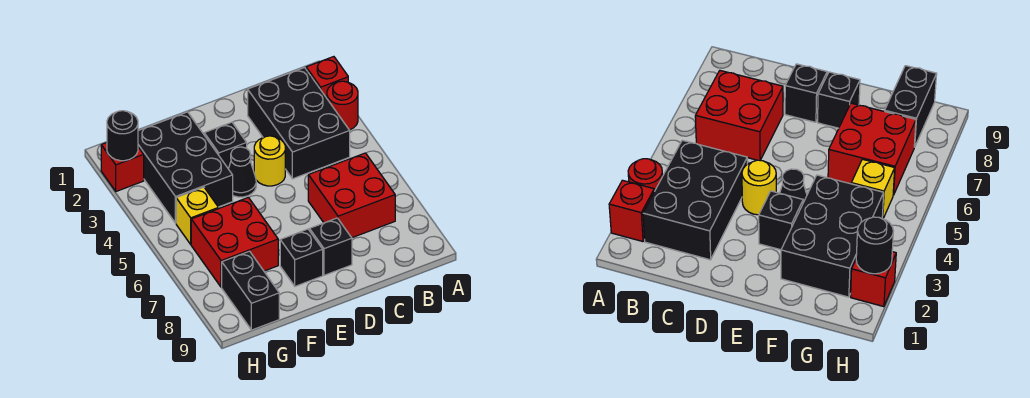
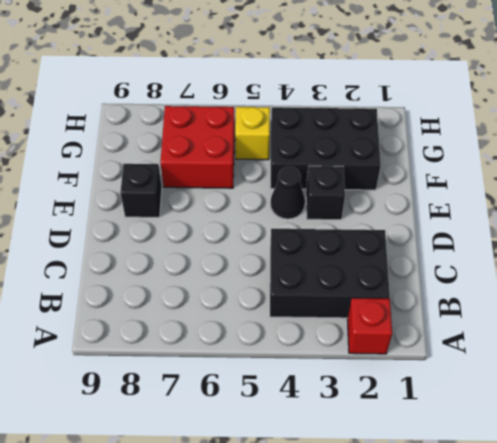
none -> red 1x1 round brick [327,81,358,130]
none -> red 2x2 brick [308,153,395,238]
none -> yellow 1x1 round brick [254,136,285,186]

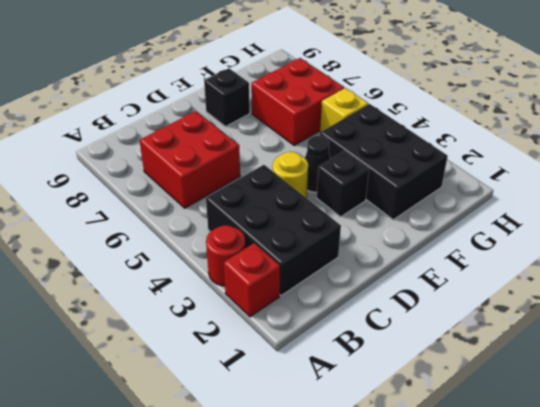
none -> black 1x1 brick [310,218,352,275]
none -> black 1x2 brick [222,251,279,330]
none -> red 1x1 brick [101,143,144,191]

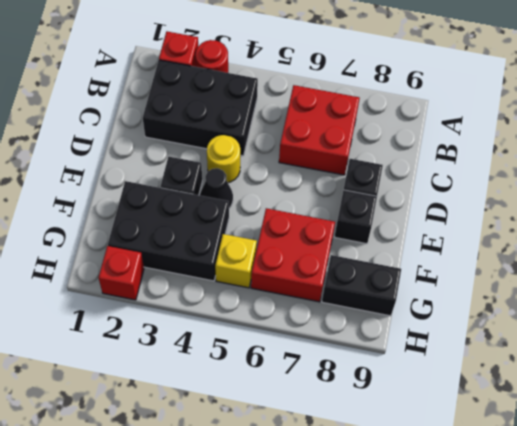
none -> black 1x1 round brick [107,111,138,161]

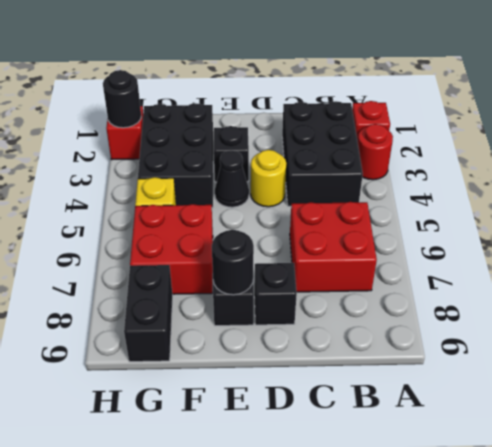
black 1x1 round brick [212,230,254,295] -> none

